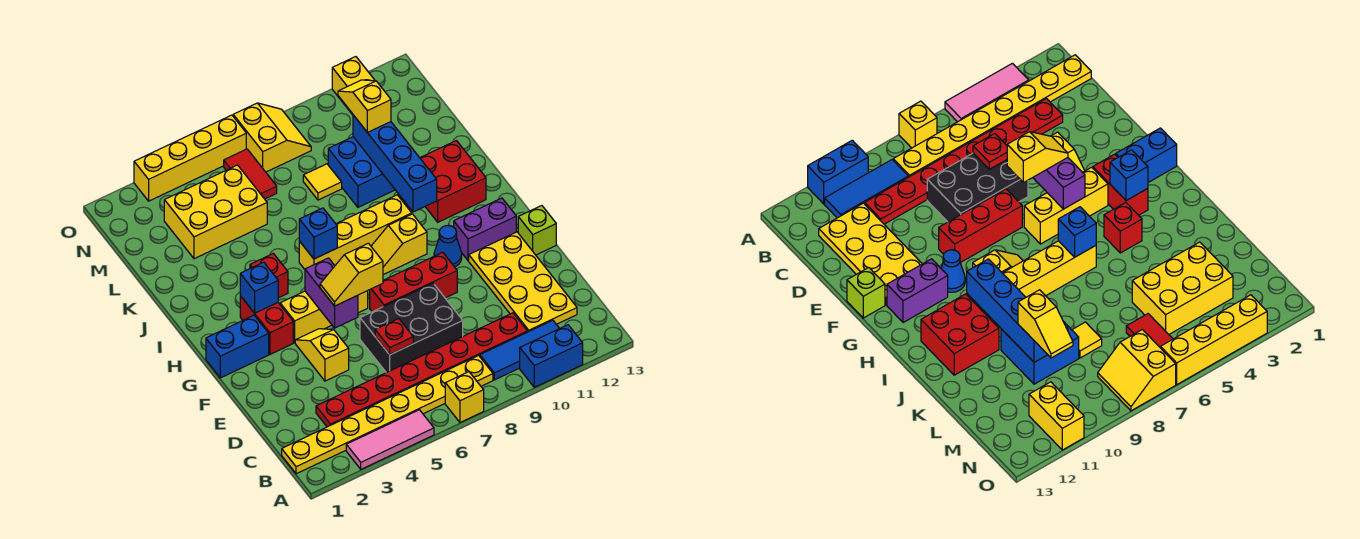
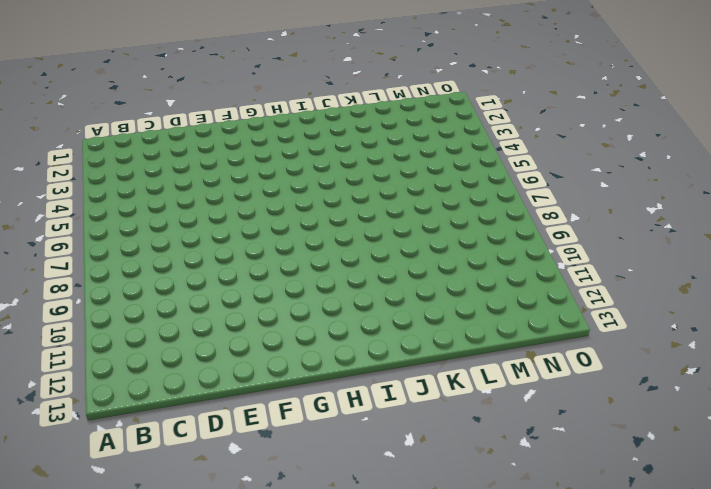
none -> pink 1x3 tile [346,410,434,469]
none -> yellow 1x1 brick [445,372,484,422]
none -> blue 1x2 brick [520,325,583,387]
none -> yellow 1x8 plate [282,355,493,474]

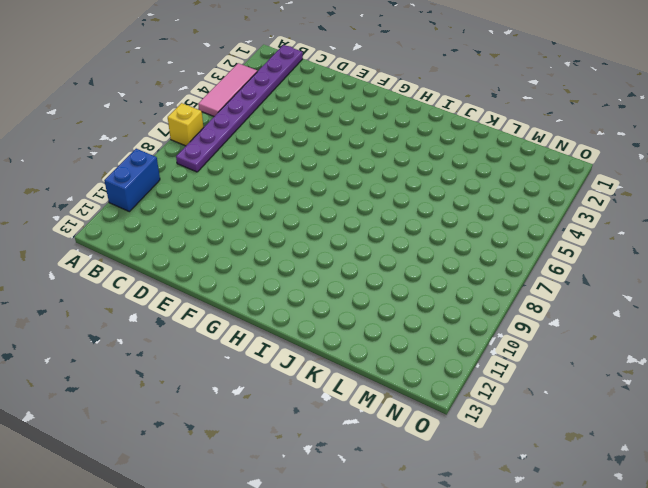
purple 1x8 plate [176,45,303,172] -> yellow 1x8 plate [282,355,493,474]
none -> blue 1x3 tile [480,320,560,380]
none -> red 1x8 plate [316,313,528,427]
none -> yellow 2x4 plate [469,232,577,332]
none -> black 2x3 brick [360,283,463,373]

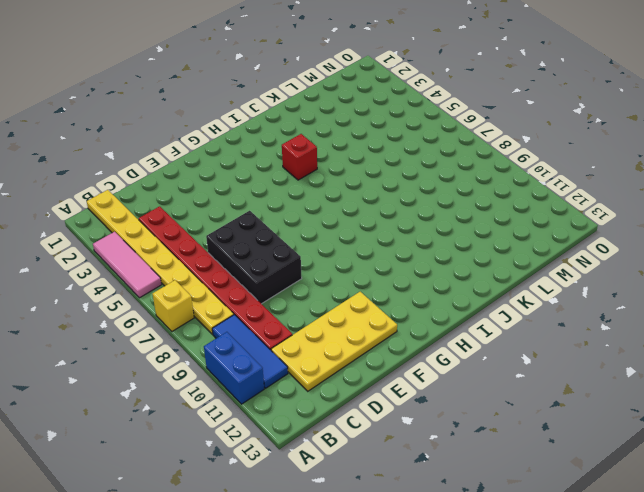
none -> yellow 1x2 slope [295,329,349,381]
none -> red 1x3 brick [370,252,457,312]
none -> lime 1x1 brick [518,206,556,255]
none -> blue 1x2 brick [206,315,269,378]

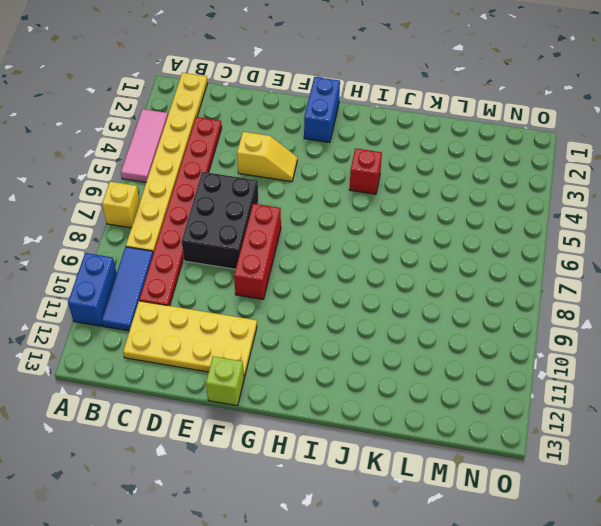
none -> red 1x2 brick [240,296,293,354]
none -> yellow 1x3 brick [280,291,368,343]
none -> blue 1x1 cone [434,225,462,267]
none -> purple 1x2 brick [454,198,516,261]

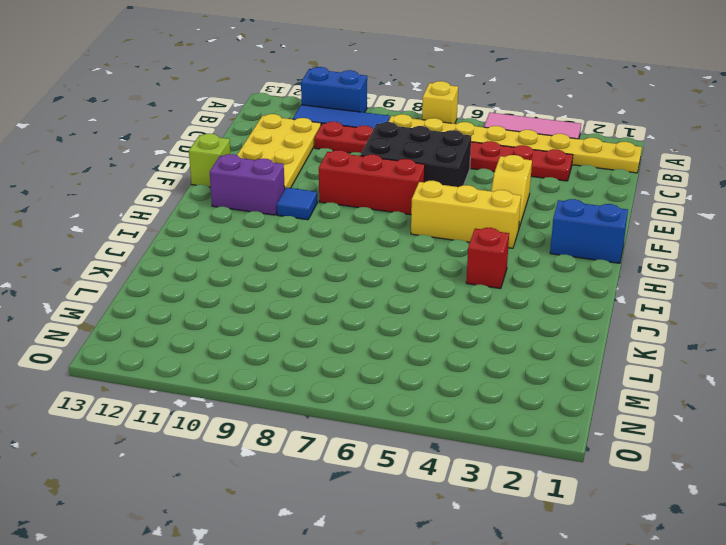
blue 1x1 tile [277,187,317,220] -> blue 1x1 cone [434,225,462,267]
none -> red 1x2 brick [240,296,293,354]
none -> yellow 1x2 slope [371,214,427,275]
none -> yellow 1x4 brick [299,195,412,269]
none -> red 2x2 brick [420,141,486,222]

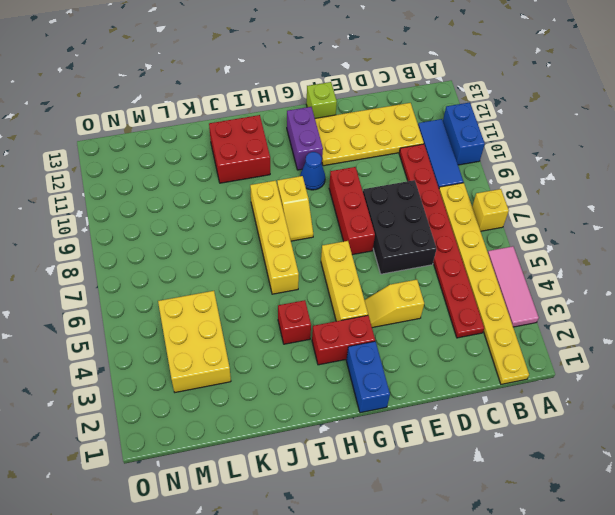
none -> blue 2x2 brick [328,137,395,207]
none -> yellow 1x1 tile [303,164,342,200]
none -> red 1x2 tile [224,149,277,199]
none -> yellow 2x2 slope [233,103,311,172]

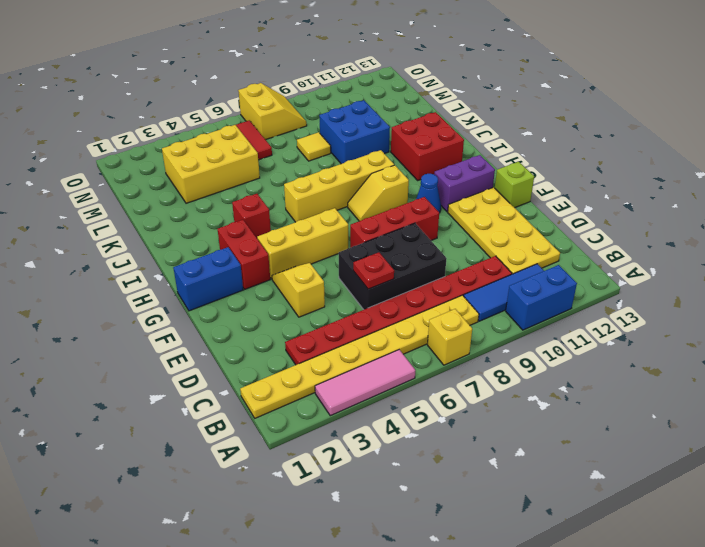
none -> yellow 1x2 brick [332,57,375,115]
none -> yellow 1x4 brick [134,115,246,201]
none -> purple 1x2 brick [305,258,358,328]
none -> blue 1x1 brick [240,262,278,313]

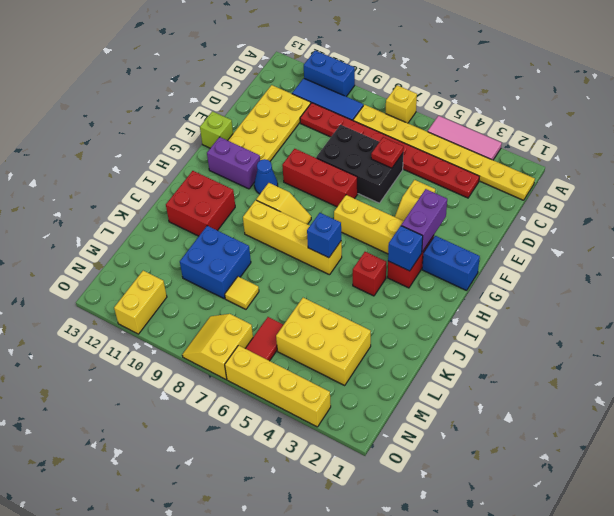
purple 1x2 brick [401,189,447,252] -> purple 1x2 brick moved to [305,258,358,328]
none -> blue 1x4 brick [353,115,437,212]
none -> yellow 1x2 slope [320,243,383,306]
none -> yellow 1x2 slope [338,80,391,133]

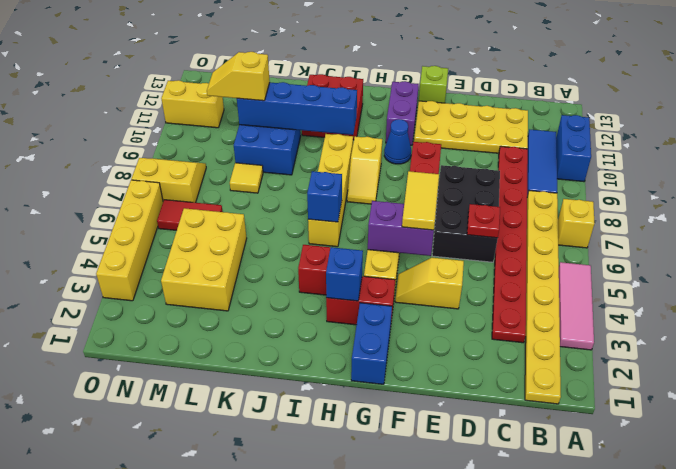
yellow 1x2 tile [402,171,439,230] -> yellow 1x2 slope [320,243,383,306]

